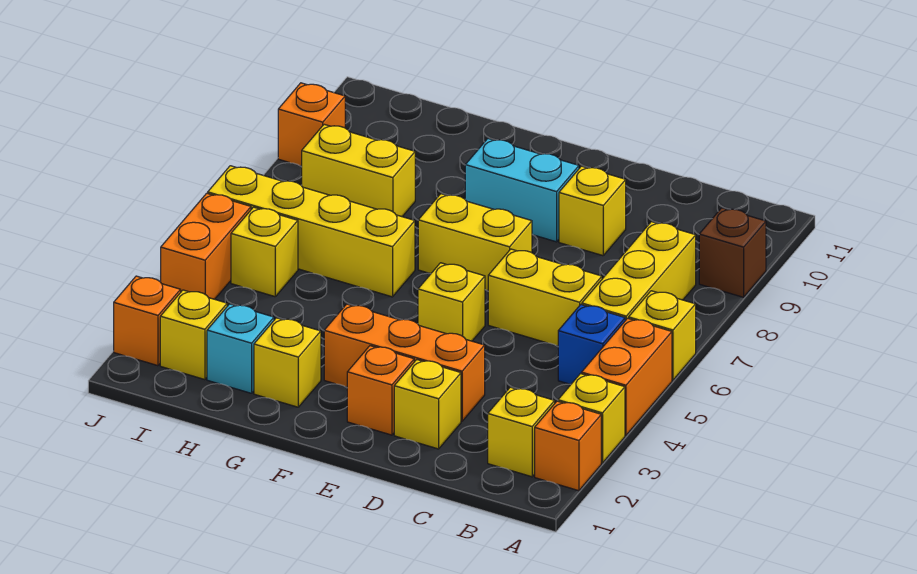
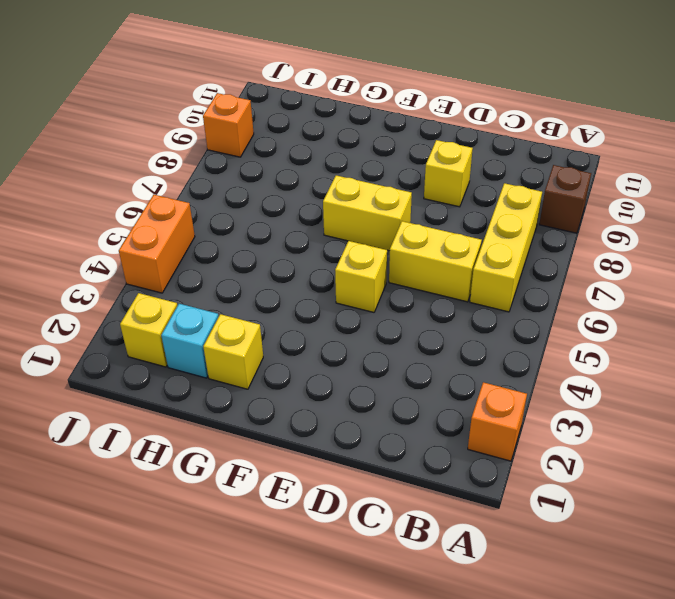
none -> yellow 1x1 brick [558,374,625,463]
none -> orange 1x2 brick [582,318,672,435]
none -> yellow 1x1 brick [629,291,696,380]

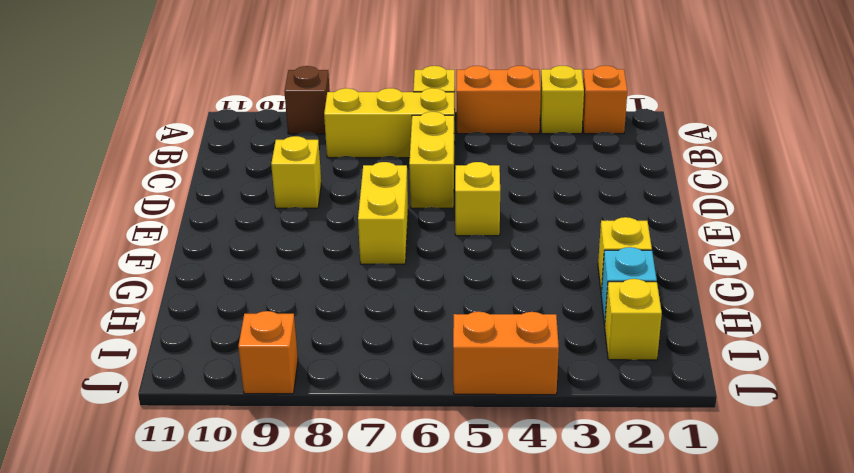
none -> yellow 1x1 brick [488,387,555,477]
none -> blue 1x1 brick [558,305,625,384]
none -> yellow 1x1 brick [394,360,461,449]

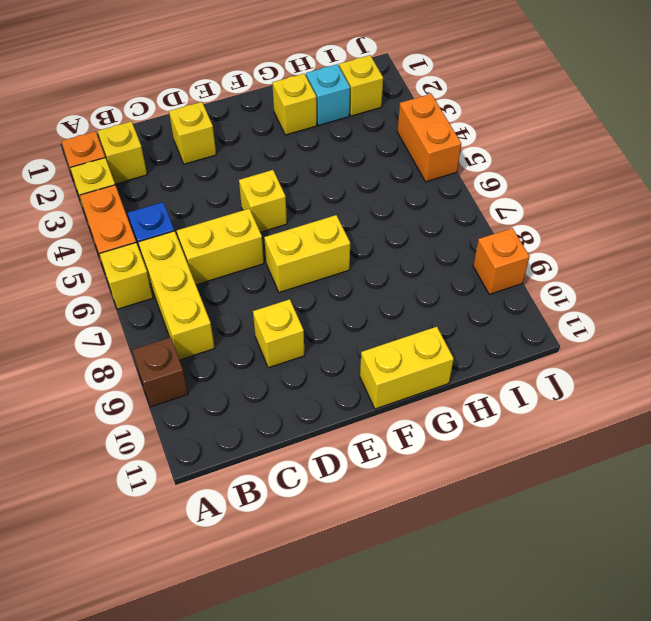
yellow 1x2 brick [360,327,454,409] -> yellow 1x2 brick moved to [301,124,415,217]
none -> orange 1x3 brick [324,304,485,421]
none -> orange 1x1 brick [347,346,414,435]
none -> cyan 1x2 brick [465,139,579,242]

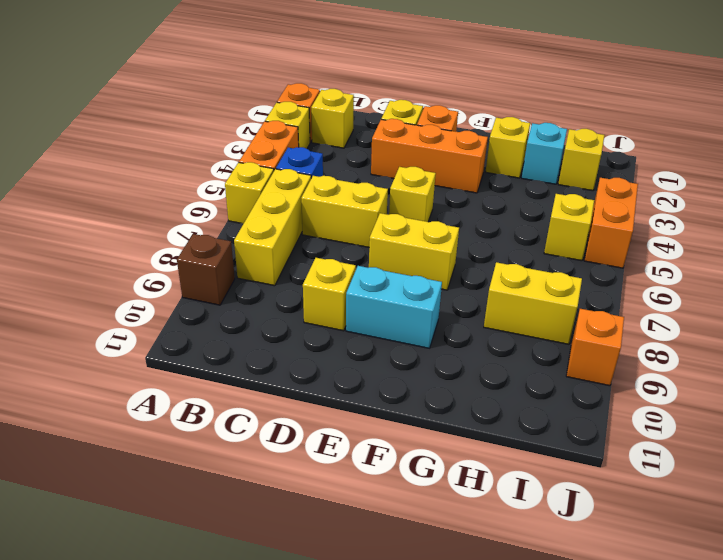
none -> yellow 1x4 brick [208,166,415,297]
none -> orange 1x1 brick [114,276,181,366]

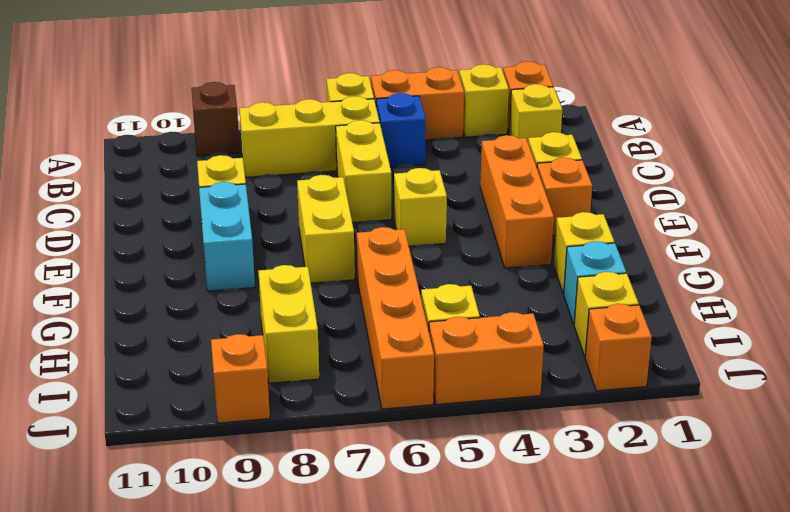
orange 1x4 brick [357,227,434,409] -> yellow 1x4 brick [208,166,415,297]

